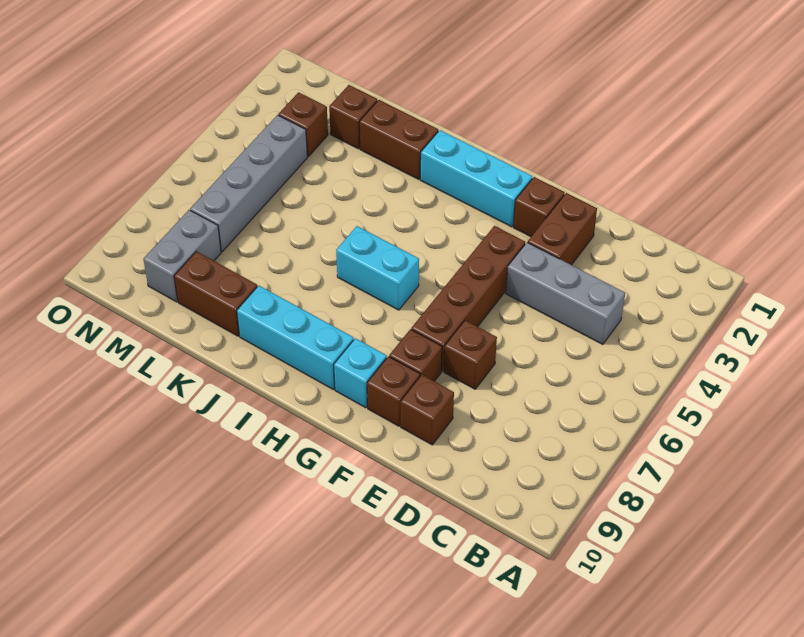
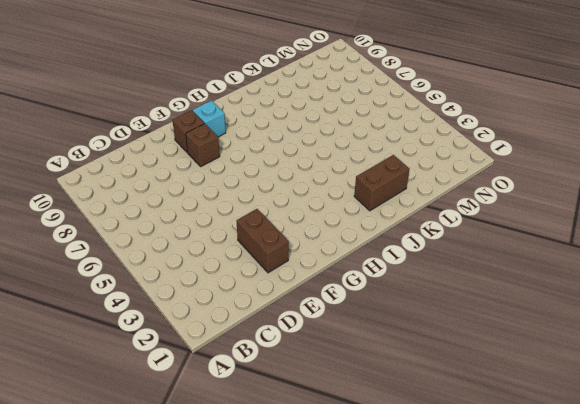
none -> grey 1x3 brick [506,242,625,344]
none -> brown 1x1 brick [444,320,497,389]
none -> brown 1x1 brick [401,375,454,445]

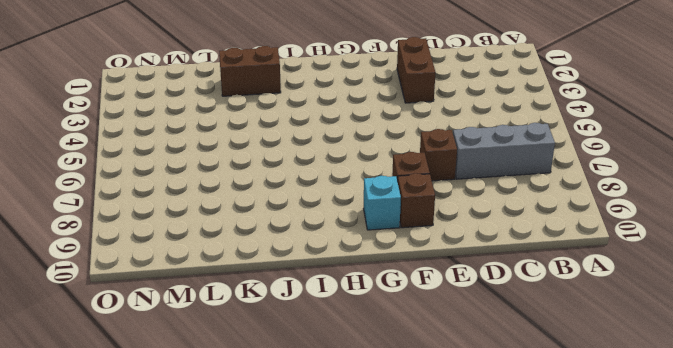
grey 1x3 brick [453,123,555,179] -> grey 1x3 brick moved to [506,242,625,344]
none -> brown 1x1 brick [401,375,454,445]
none -> brown 1x1 brick [513,177,565,237]
none -> brown 1x4 brick [411,226,525,371]

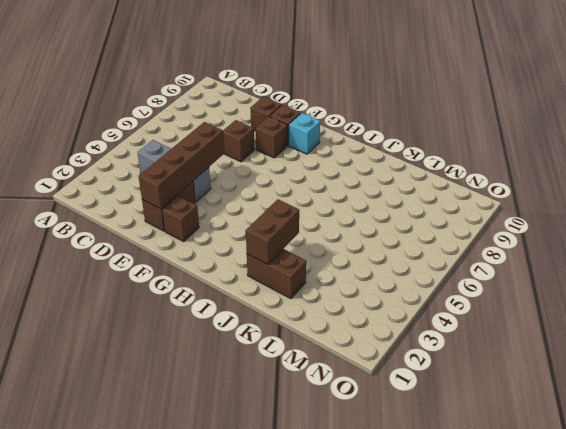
brown 1x4 brick [139,122,225,209] -> brown 1x4 brick moved to [411,226,525,371]
brown 1x2 brick [246,199,299,264] -> brown 1x2 brick turned to [174,251,257,336]
none -> cyan 1x3 brick [420,130,532,227]
none -> cyan 1x2 brick [336,226,419,310]
none -> cyan 1x3 brick [237,286,354,389]

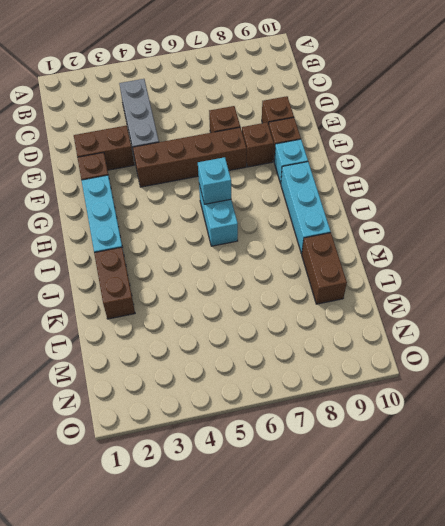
cyan 1x1 brick [198,157,231,204] -> none
none -> brown 1x1 brick [329,85,377,149]
none -> brown 1x1 brick [278,92,328,156]
none -> grey 1x4 brick [190,115,307,251]

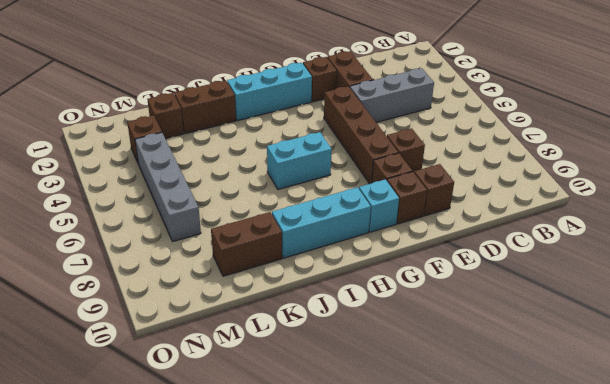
none -> grey 1x2 brick [143,210,221,302]

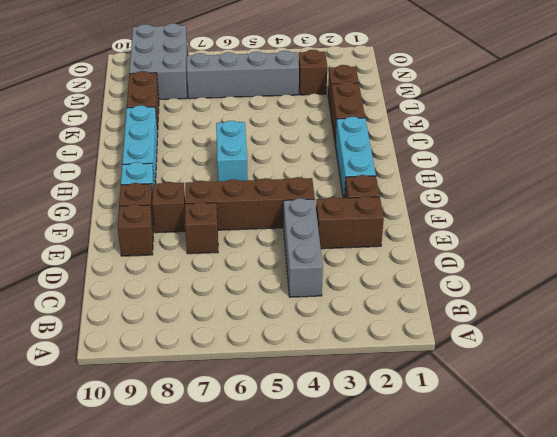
grey 2x3 brick [129,23,188,100] -> grey 1x2 brick [143,210,221,302]

